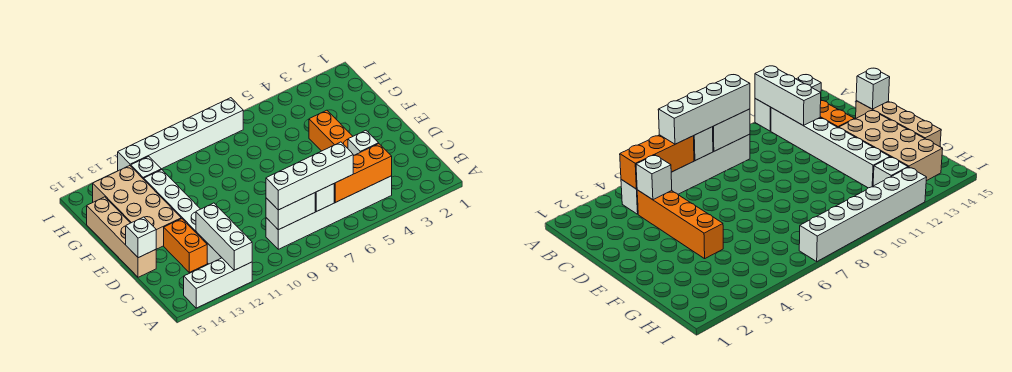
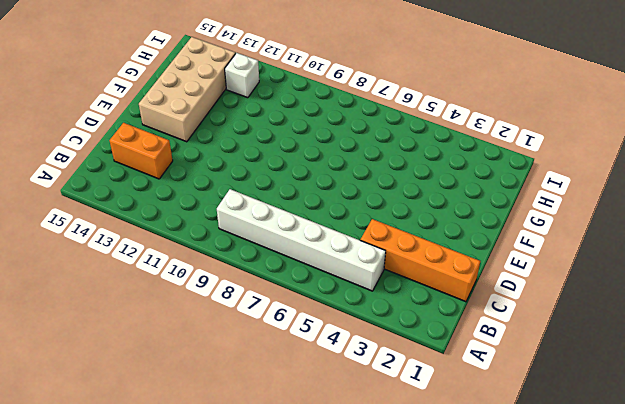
orange 1x4 brick [360,219,480,302] -> orange 1x4 brick turned to [309,110,353,151]
orange 1x2 brick [110,123,173,179] -> orange 1x2 brick turned to [164,219,207,272]
none -> white 1x3 brick [184,258,252,308]
none -> white 1x6 brick [144,170,222,264]
none -> tan 1x4 brick [87,197,156,277]

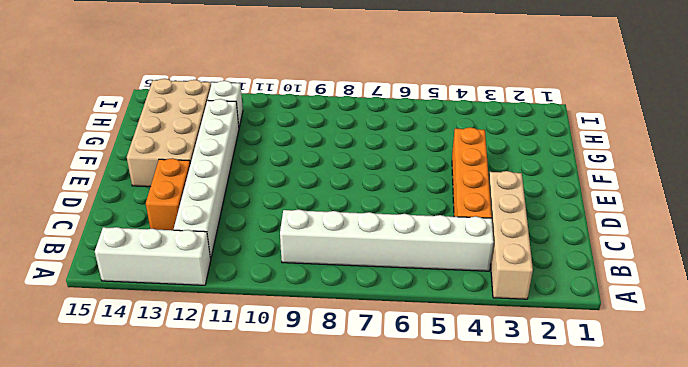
tan 1x4 brick [489,171,533,299] -> tan 1x4 brick moved to [87,197,156,277]
none -> white 1x6 brick [118,98,243,171]
none -> white 1x3 brick [196,203,252,270]
none -> orange 1x3 brick [334,144,392,203]

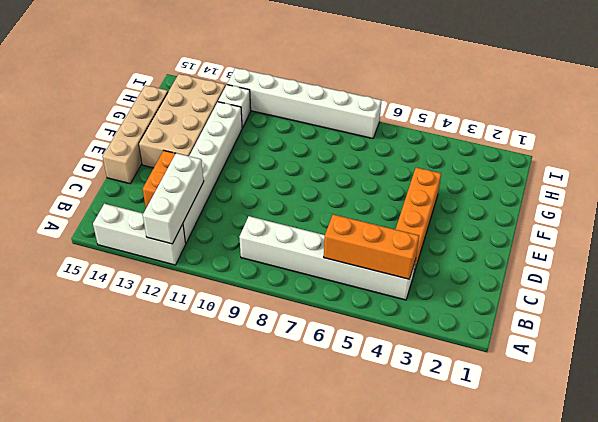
none -> white 1x1 brick [315,184,334,212]
none -> white 1x2 brick [266,193,315,230]
none -> white 1x1 brick [348,131,379,156]

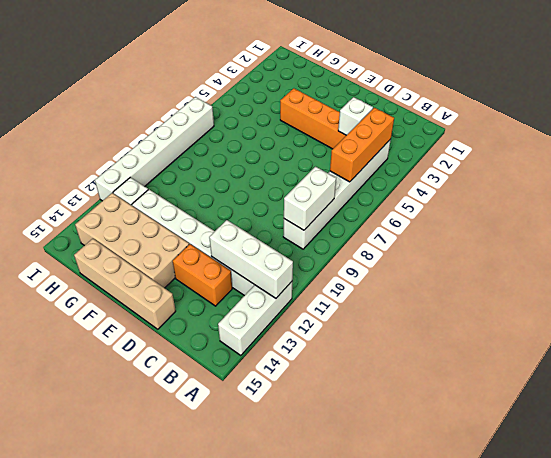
none -> white 1x1 brick [315,184,334,212]
none -> white 1x1 brick [126,217,156,258]
none -> white 1x4 brick [266,142,353,210]

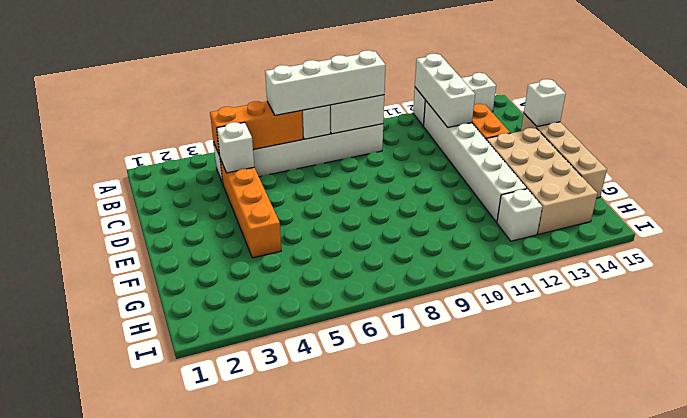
none -> white 1x6 brick [118,98,243,171]

